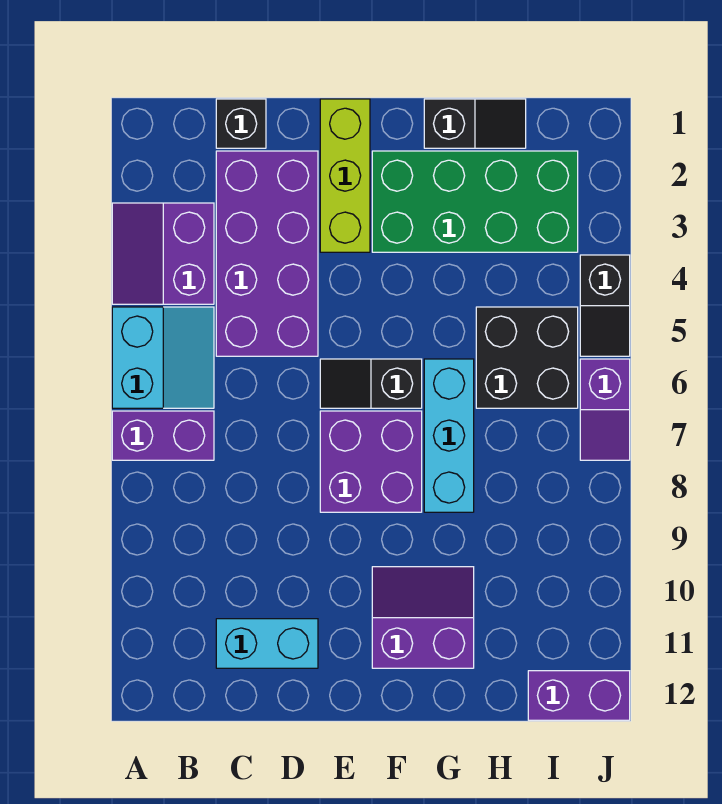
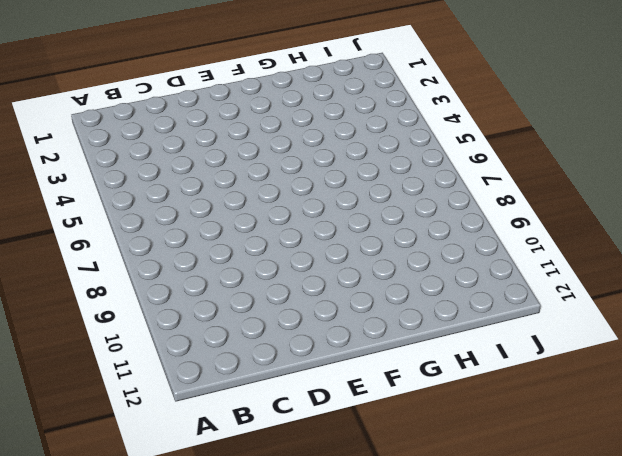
none -> purple 2x2 slope [112,203,214,304]
none -> cyan 2x2 slope [112,307,214,408]
none -> purple 1x2 brick [112,411,214,460]

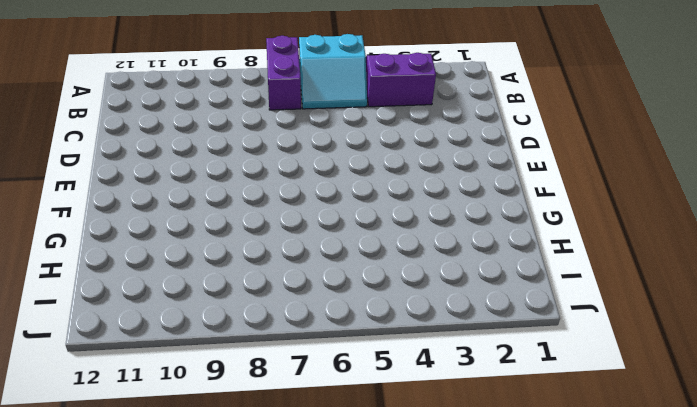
none -> black 1x1 brick [216,99,266,148]
none -> purple 2x4 brick [216,151,318,356]
none -> cyan 1x2 brick [216,619,318,668]

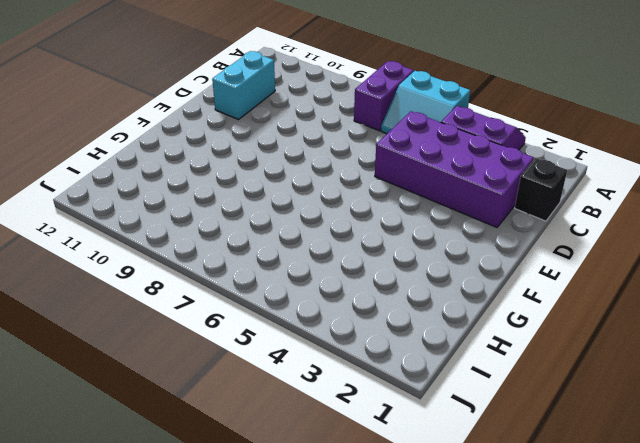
none -> lime 1x3 brick [320,99,370,252]
none -> black 1x2 slope [320,359,422,408]
none -> purple 2x2 brick [320,411,422,512]

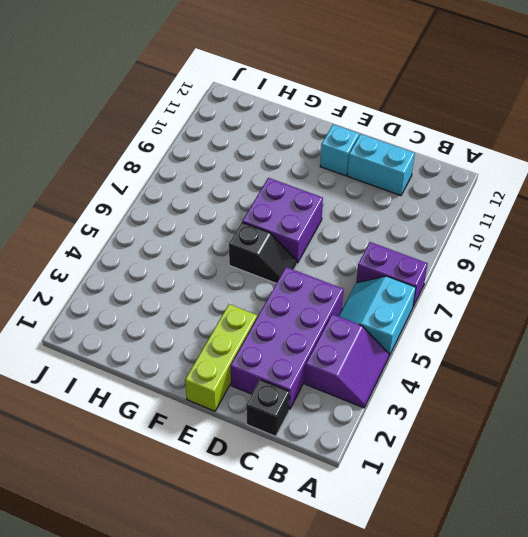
cyan 1x1 brick [320,125,359,176] -> none
none -> green 2x4 brick [372,151,578,252]
none -> purple 2x2 slope [372,567,474,668]
none -> black 1x2 slope [424,99,526,148]

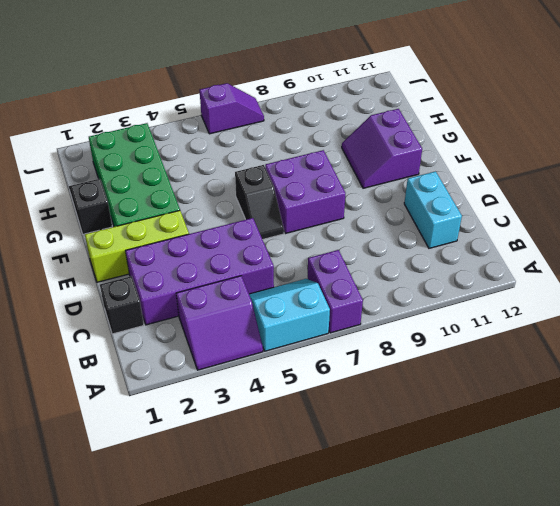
none -> cyan 1x3 brick [424,359,474,512]
none -> black 2x2 brick [476,307,578,408]
none -> purple 1x2 brick [528,671,630,720]

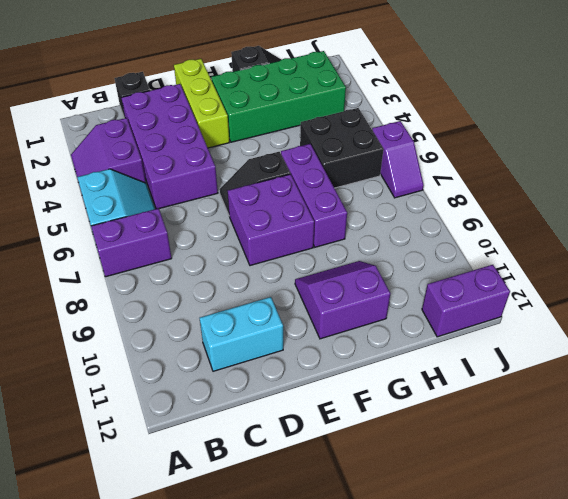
purple 1x3 brick [281,144,347,247] -> cyan 1x3 brick [424,359,474,512]
none -> black 1x2 slope [580,255,630,356]

